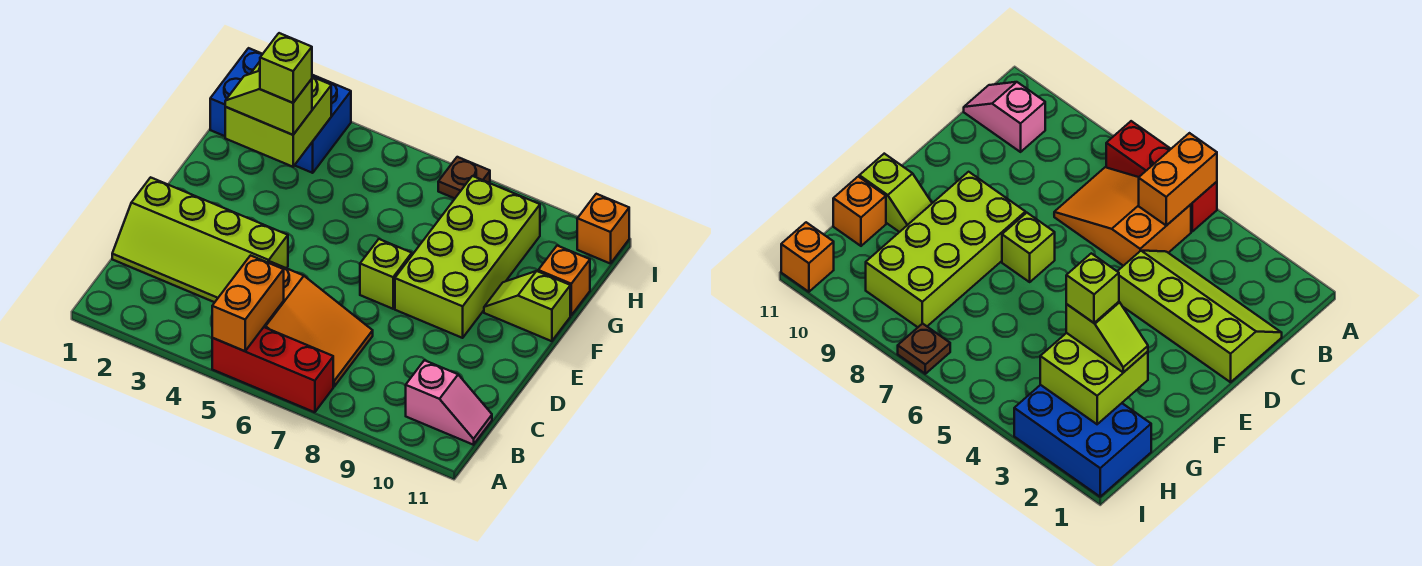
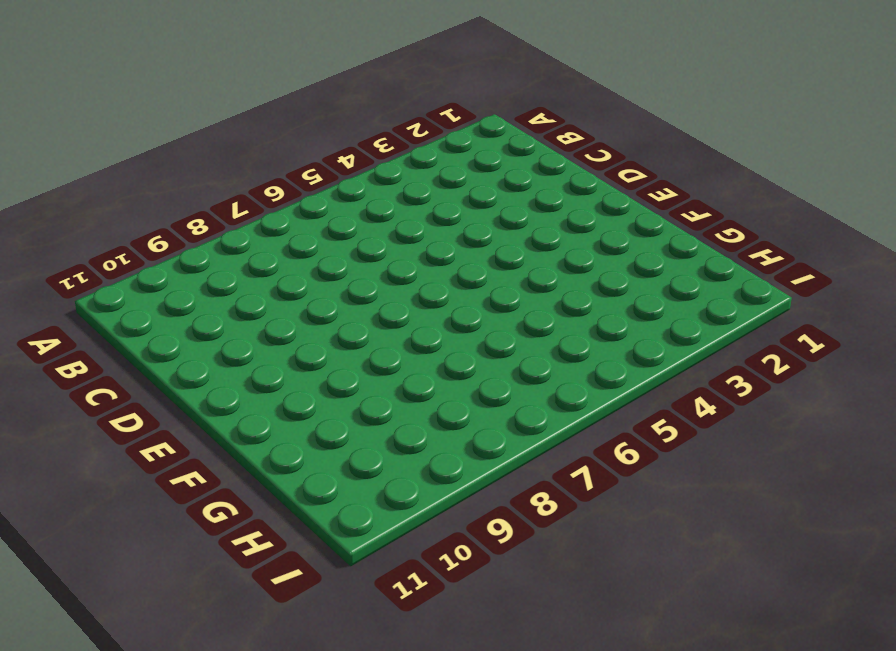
none -> red 1x3 brick [212,327,333,412]
none -> orange 2x3 slope [264,262,373,386]
none -> pink 1x2 slope [406,360,492,445]

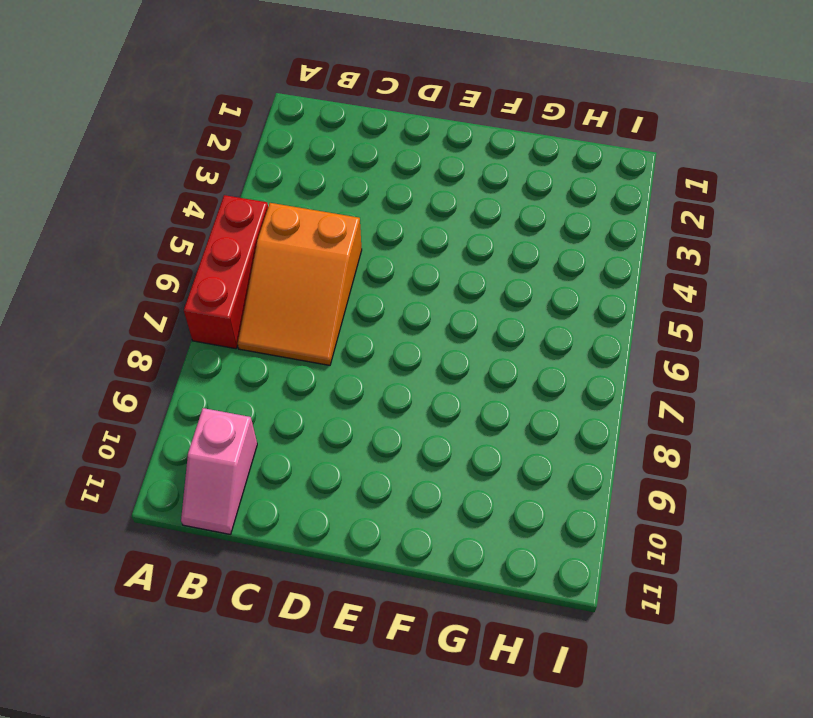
none -> lime 2x4 slope [112,177,288,302]
none -> lime 1x1 brick [360,239,412,309]
none -> lime 2x4 brick [395,176,540,338]

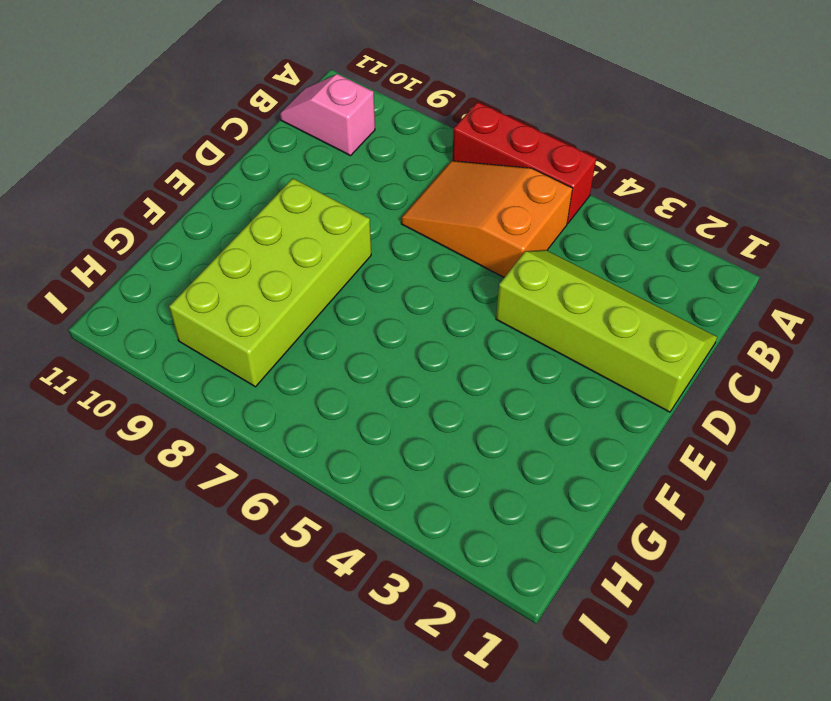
none -> lime 1x1 brick [360,239,412,309]
none -> lime 1x2 slope [484,271,570,341]
none -> orange 1x1 brick [538,246,590,315]

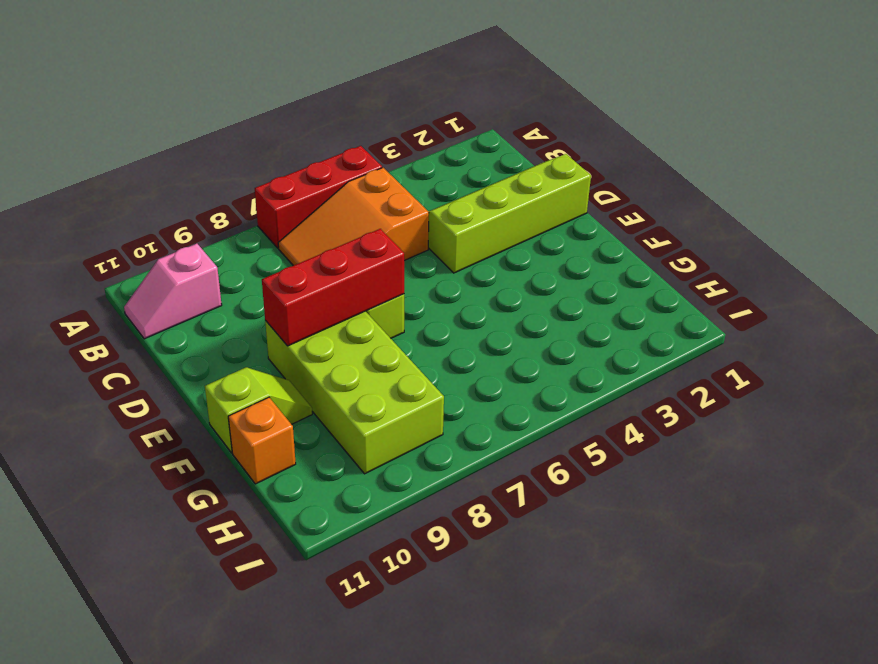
red 1x3 brick [262,229,404,346] -> none
none -> blue 2x3 brick [210,48,351,173]
none -> brown 1x1 plate [438,157,490,198]
none -> orange 1x1 brick [577,194,629,264]

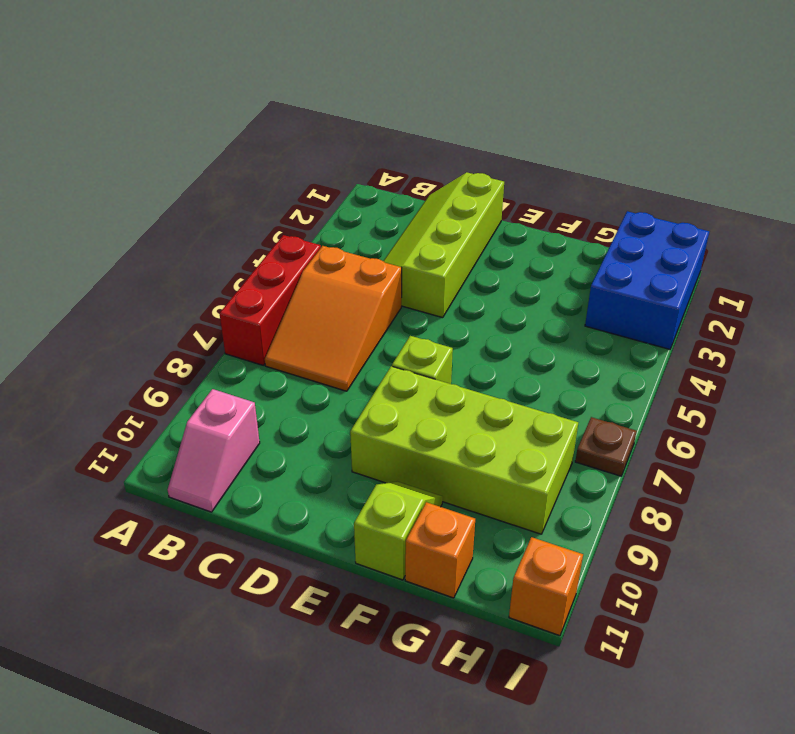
none -> orange 1x2 brick [212,255,284,351]
none -> lime 2x2 brick [225,62,331,167]
none -> lime 1x2 slope [225,71,312,135]

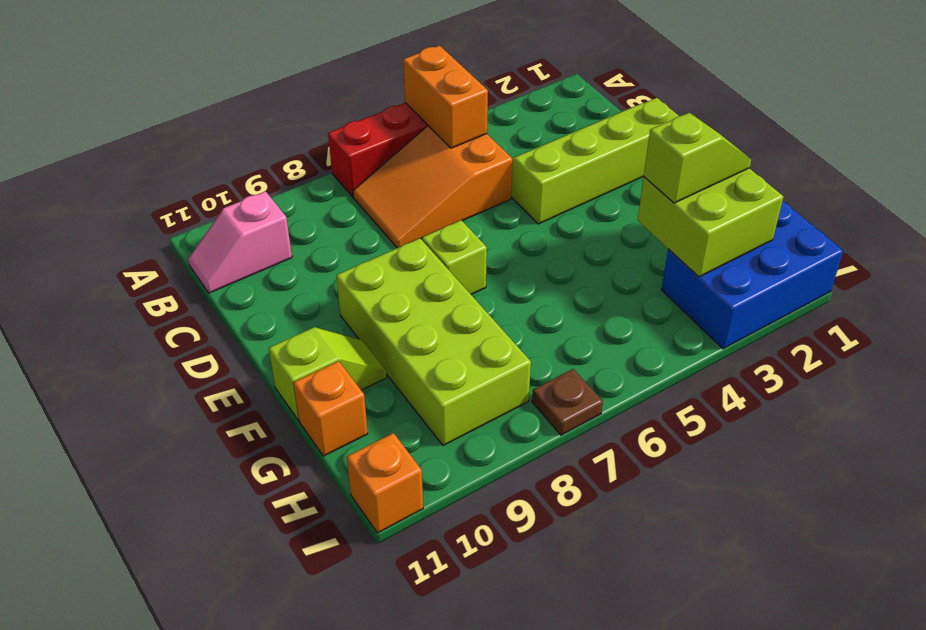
none -> lime 1x1 brick [260,33,312,103]

